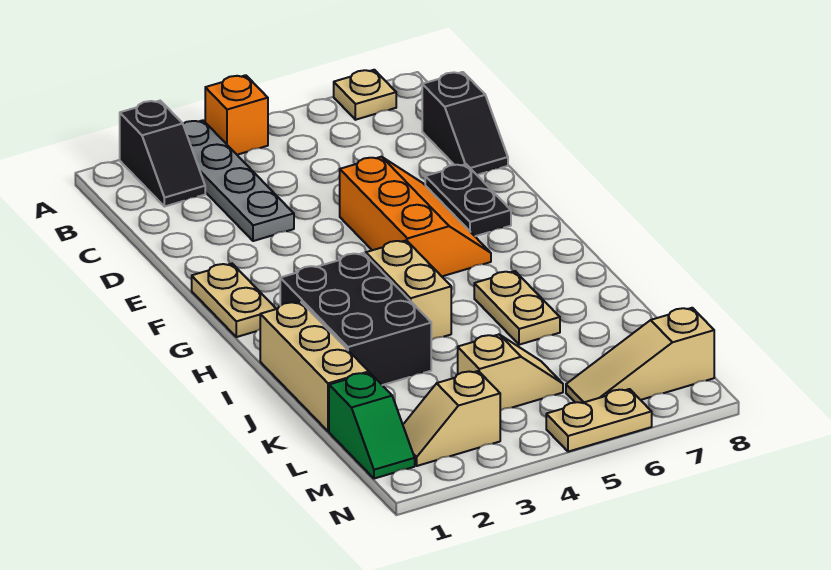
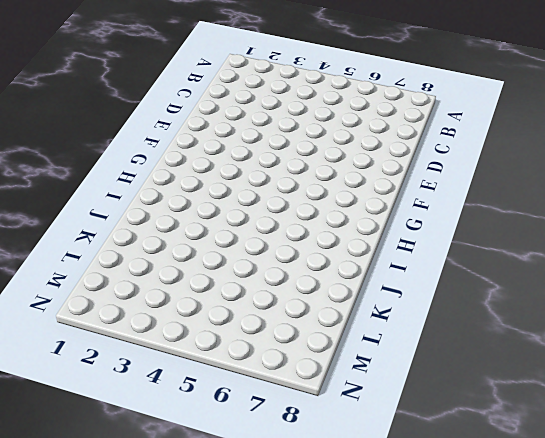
none -> black 1x2 slope [120,101,205,207]
none -> grey 1x4 plate [183,120,294,241]
none -> orange 1x1 brick [205,75,268,155]

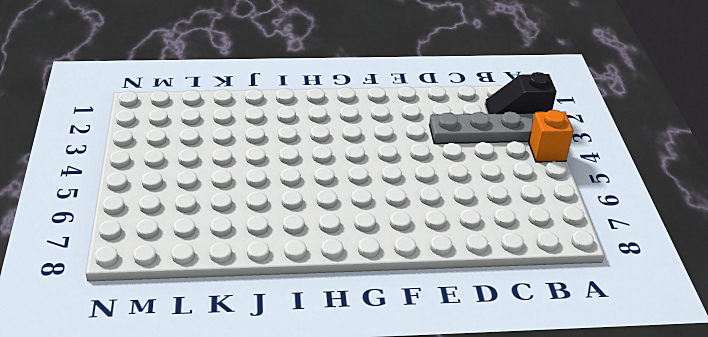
none -> tan 1x1 plate [334,70,396,120]
none -> black 1x2 slope [422,72,508,175]
none -> orange 2x3 slope [340,157,491,276]

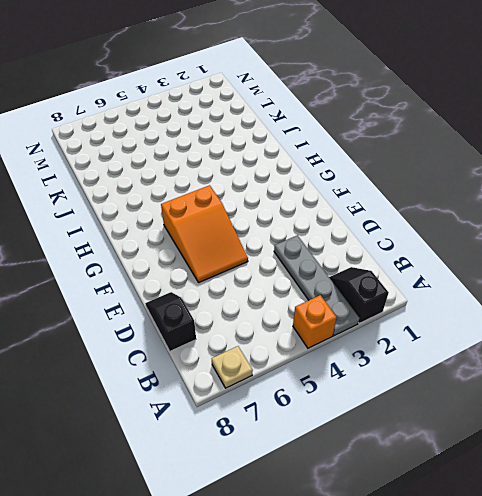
orange 2x3 slope [161,185,248,283] -> orange 2x3 slope turned to [340,157,491,276]
none -> black 1x2 plate [425,164,511,236]
none -> tan 1x2 plate [192,264,276,337]
none -> black 2x3 brick [280,253,431,385]

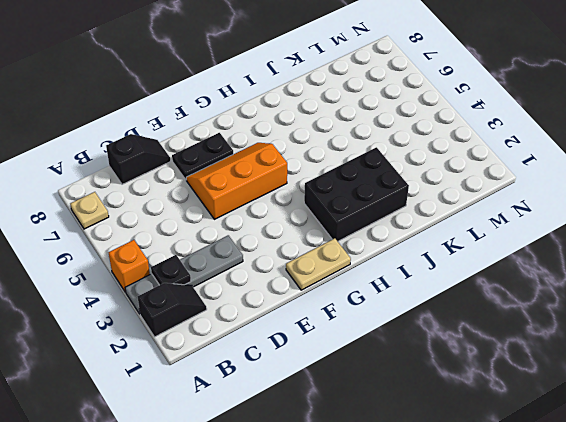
black 1x1 plate [151,255,191,285] -> none
none -> tan 1x2 brick [366,240,451,340]
none -> tan 1x3 brick [260,302,369,431]
none -> tan 1x2 plate [474,271,560,345]

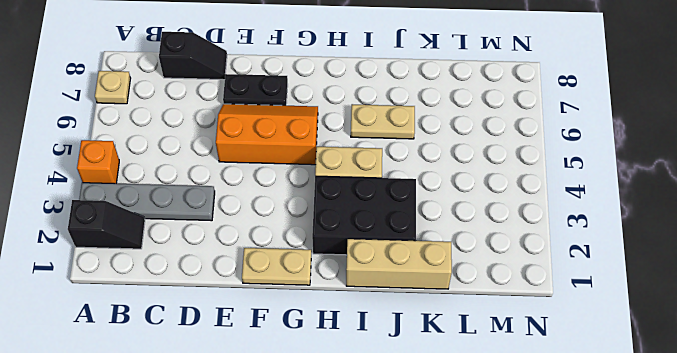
none -> green 1x2 slope [329,373,415,479]
none -> tan 1x2 slope [458,335,563,411]
none -> tan 1x2 slope [403,371,500,466]

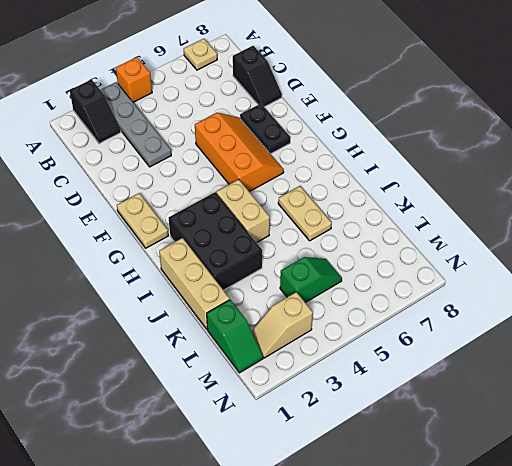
green 1x2 slope [280,257,342,303] -> tan 1x2 slope [458,335,563,411]
none -> tan 1x3 slope [566,308,714,403]
none -> tan 1x2 plate [546,389,652,452]

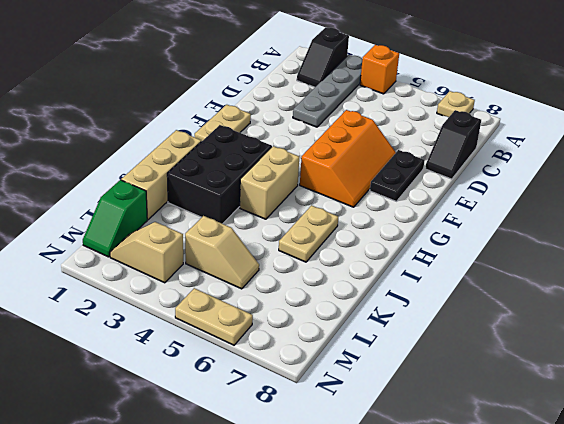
none -> tan 1x3 slope [566,308,714,403]

